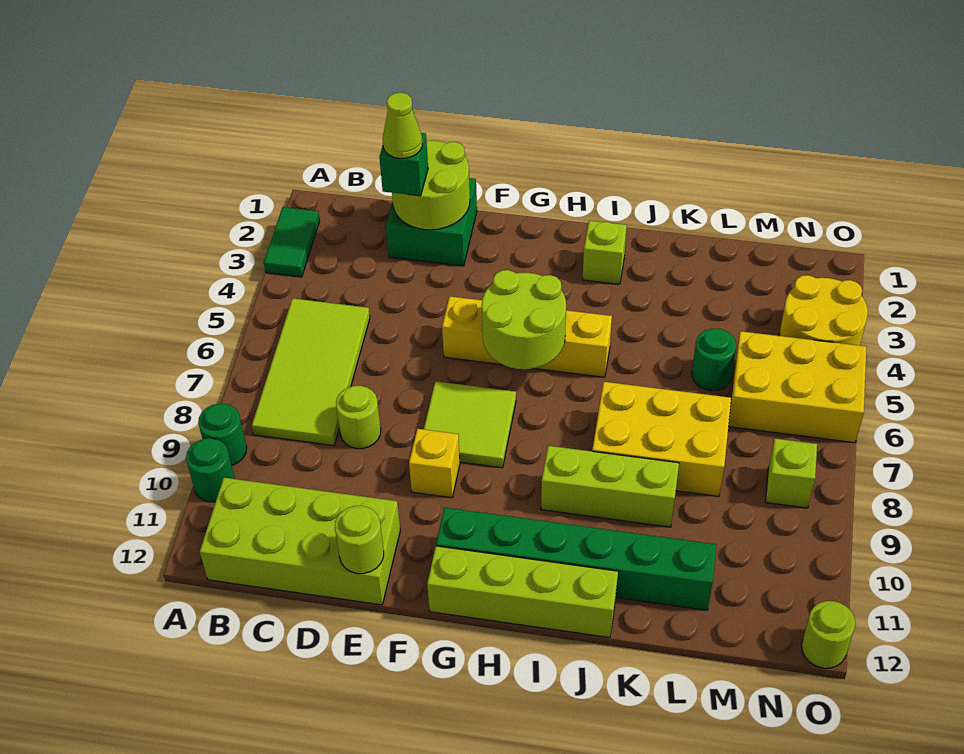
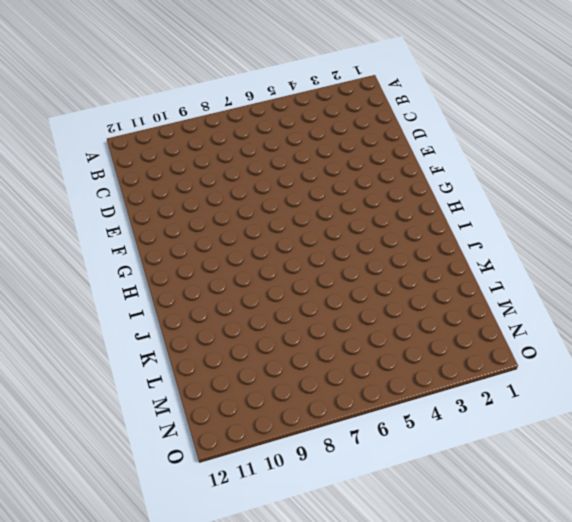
none -> green 1x2 tile [264,207,320,277]
none -> green 1x1 round brick [198,404,247,465]
none -> green 1x1 round brick [186,438,235,502]

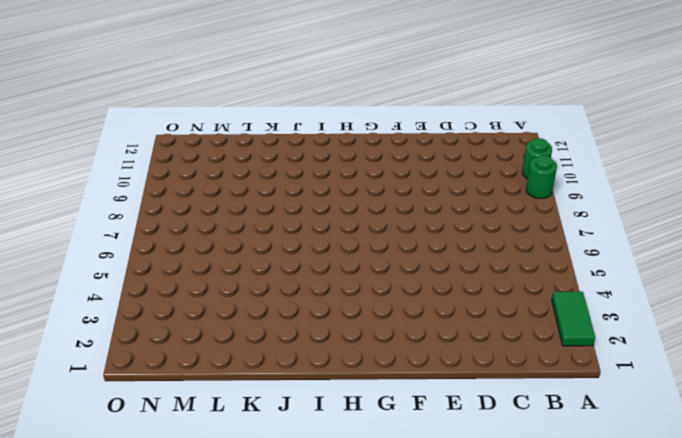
none -> lime 2x4 tile [252,298,370,446]
none -> lime 2x4 brick [200,478,400,605]
none -> green 2x2 brick [386,178,477,266]

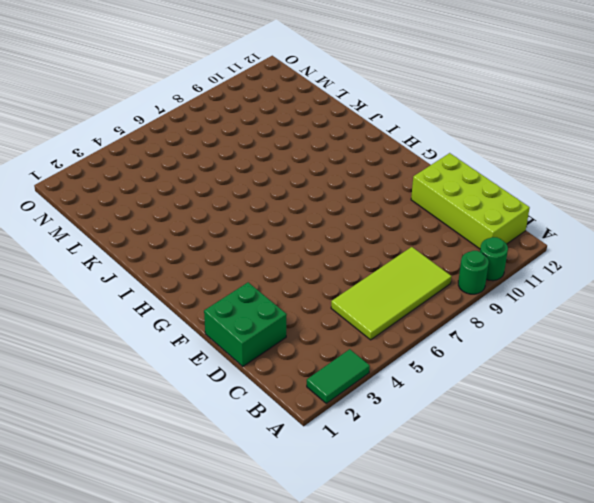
none -> lime 1x1 round brick [336,386,381,449]
none -> yellow 1x4 brick [442,296,612,377]
none -> lime 2x2 tile [424,381,516,468]

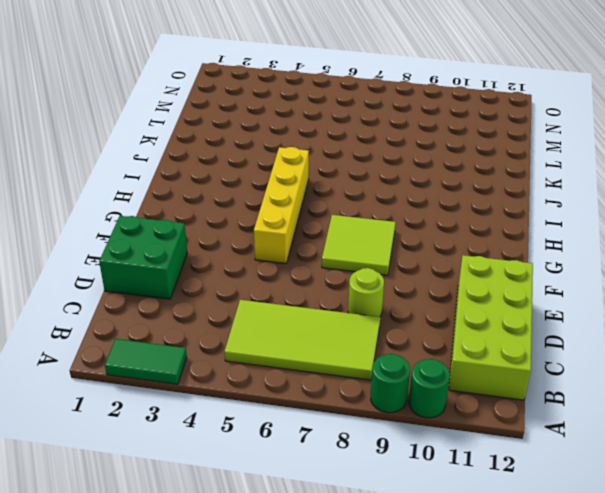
none -> yellow 1x1 brick [409,429,460,498]
none -> green 1x6 brick [436,508,716,610]
none -> lime 1x4 brick [427,546,618,638]

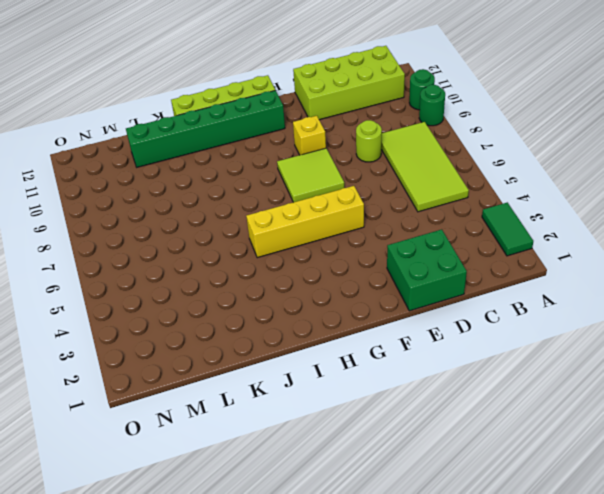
none -> lime 1x1 brick [582,221,627,284]
none -> lime 1x3 brick [541,446,679,527]
none -> yellow 2x3 brick [592,382,731,496]

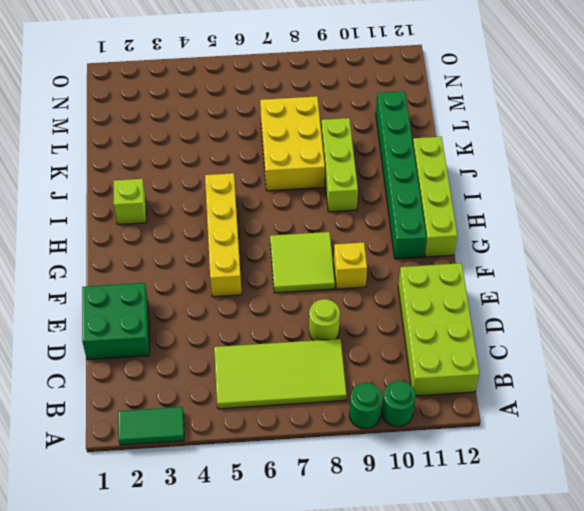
none -> green 1x1 round brick [692,329,736,391]
none -> yellow 2x3 brick [728,331,866,443]
none -> yellow 2x2 round brick [779,275,868,346]

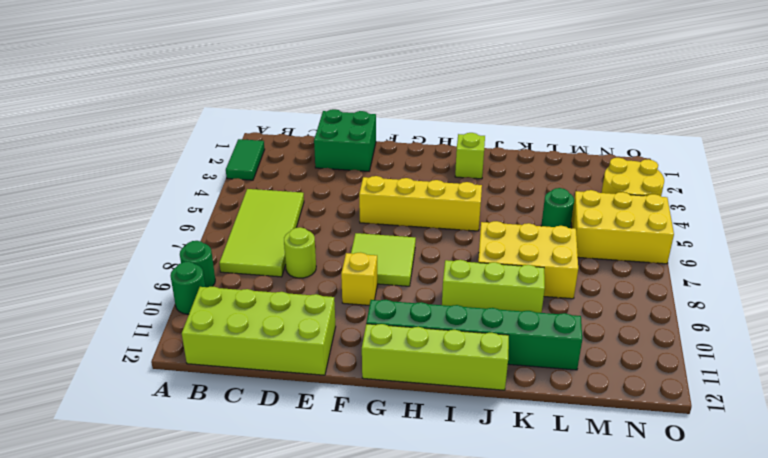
none -> lime 1x1 brick [766,439,817,508]
none -> lime 1x1 round brick [802,601,855,668]
none -> lime 2x2 round brick [392,141,470,230]

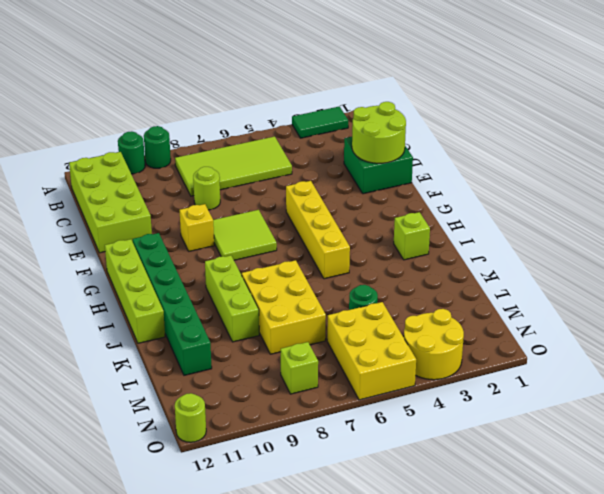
none -> lime 1x1 round brick [335,506,384,574]
none -> lime 2x2 round brick [482,270,566,369]
none -> green 1x1 brick [379,133,428,196]

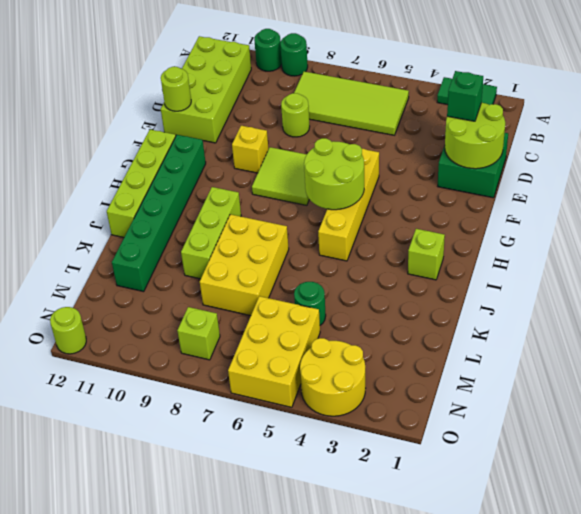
none -> lime 1x1 cone [383,93,422,159]

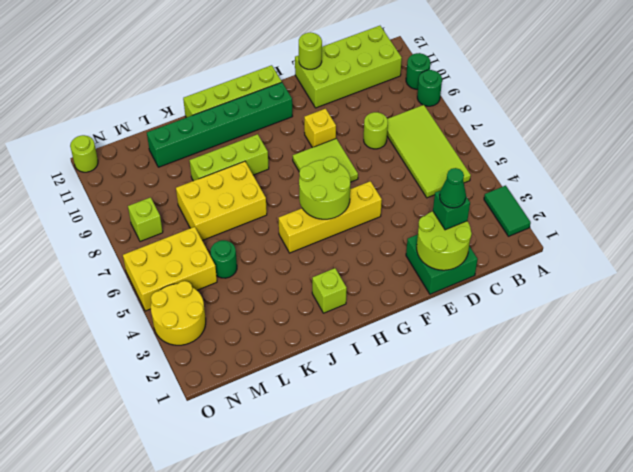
green 1x1 cone [440,168,466,208] -> lime 1x1 cone [383,93,422,159]

